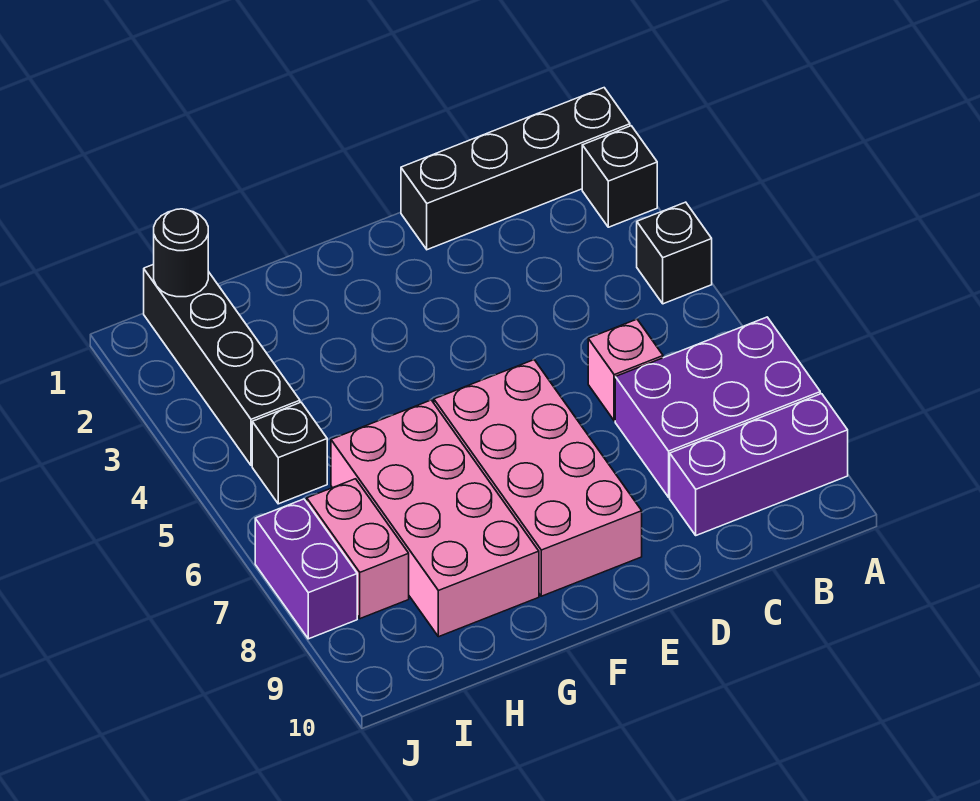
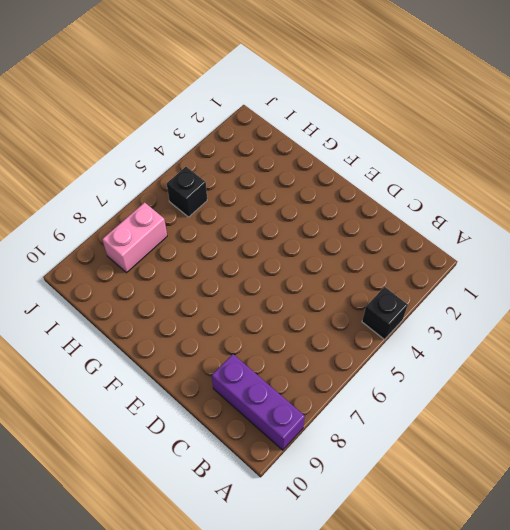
none -> black 1x4 brick [401,88,630,250]
none -> black 1x1 brick [582,126,657,227]
none -> purple 2x3 brick [615,317,820,497]

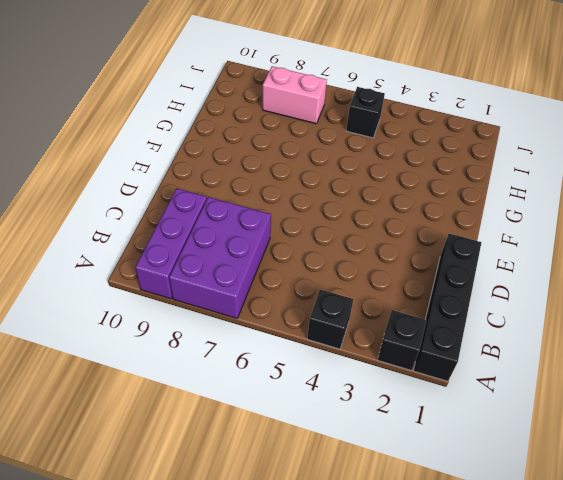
none -> pink 1x1 brick [588,319,663,421]
none -> pink 2x4 brick [434,360,642,596]
none -> pink 2x4 brick [331,400,539,637]

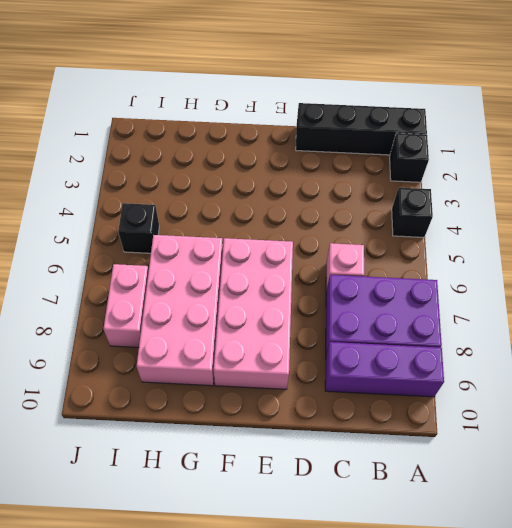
none -> black 1x4 brick [144,264,300,466]
none -> purple 1x2 brick [255,499,357,639]
none -> black 1x1 round brick [154,209,208,297]

